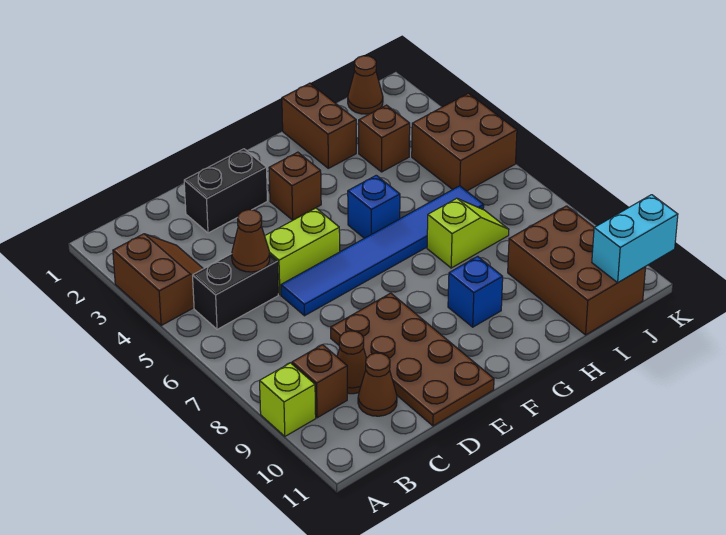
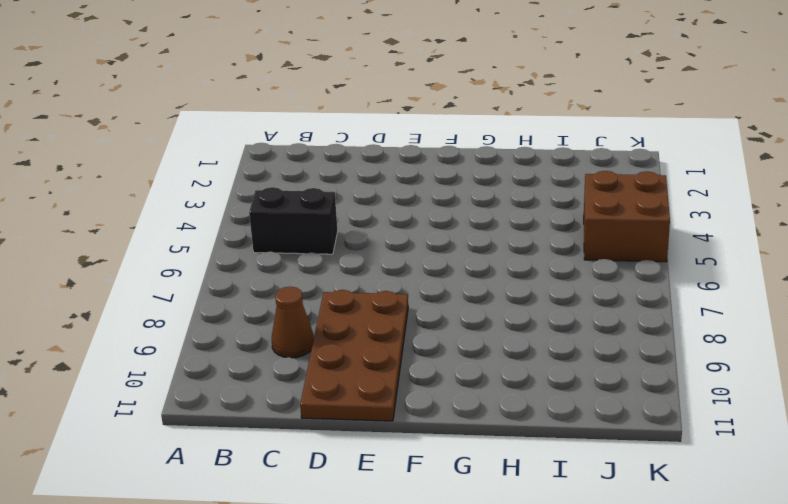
none -> brown 2x2 slope [113,234,203,325]
none -> lime 1x1 brick [260,363,316,436]
none -> brown 1x1 brick [292,345,347,418]

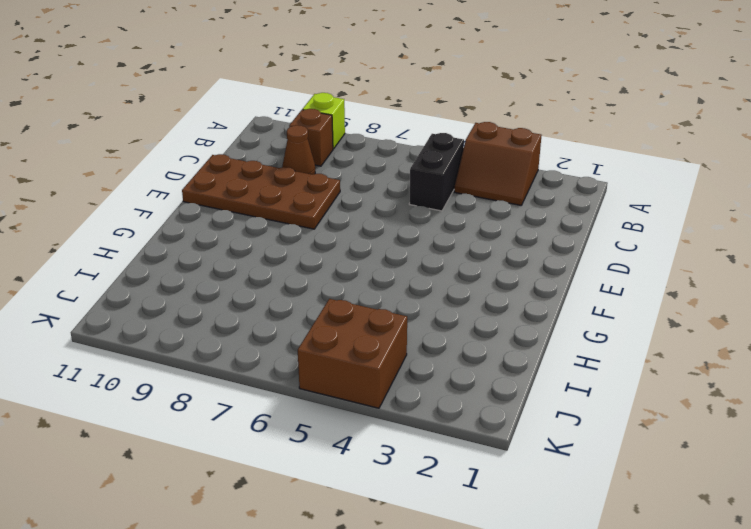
none -> brown 1x1 cone [358,353,397,416]
none -> black 1x2 brick [184,149,267,233]
none -> lime 1x2 brick [265,208,340,294]

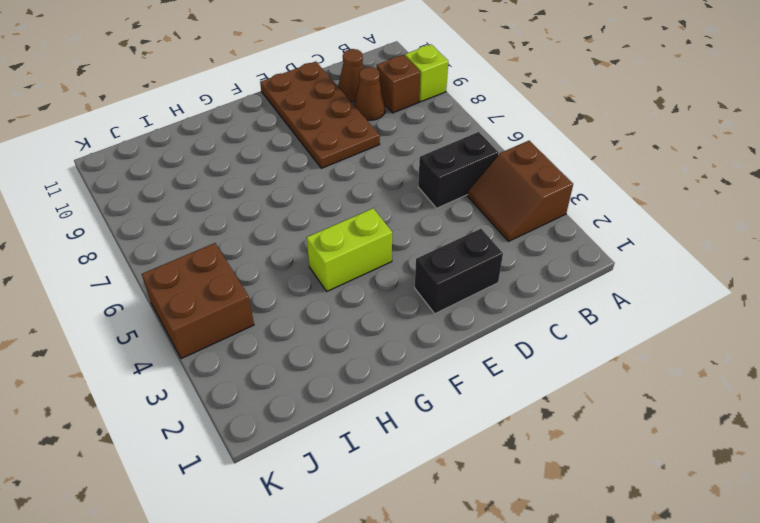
lime 1x2 brick [306,208,392,291] -> lime 1x2 brick moved to [265,208,340,294]
none -> blue 1x6 tile [281,186,484,316]
none -> brown 1x1 brick [269,152,321,220]
none -> blue 1x1 brick [348,175,400,238]

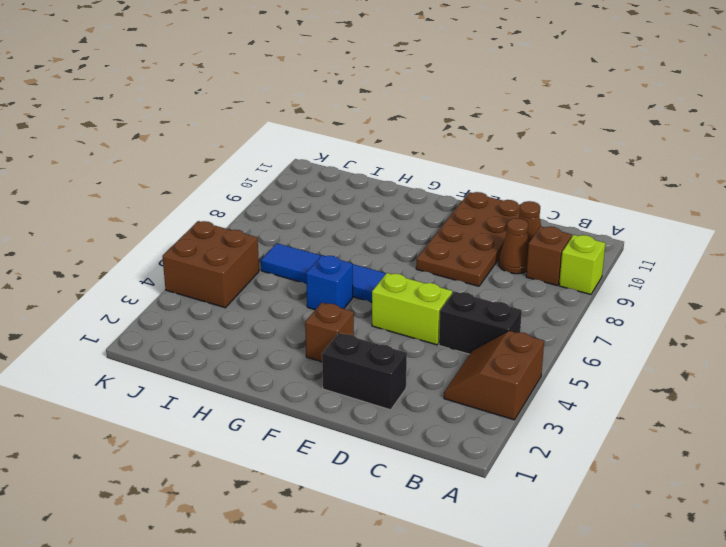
none -> blue 1x1 brick [448,256,503,327]
none -> brown 1x2 brick [282,83,356,168]
none -> lime 1x2 slope [427,198,509,268]

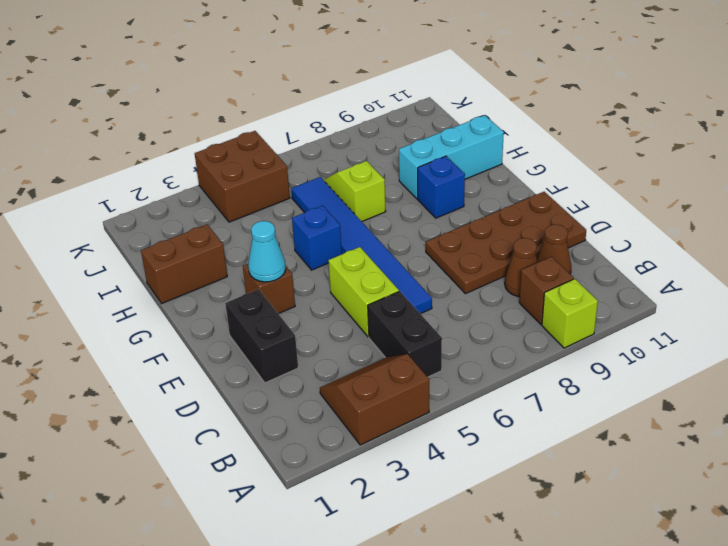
cyan 1x1 cone [248,221,286,282] -> none
cyan 1x3 brick [399,115,504,199] -> none
none -> brown 1x1 brick [359,105,410,172]
none -> brown 2x3 brick [508,206,646,335]
none -> brown 1x1 cone [348,56,383,114]

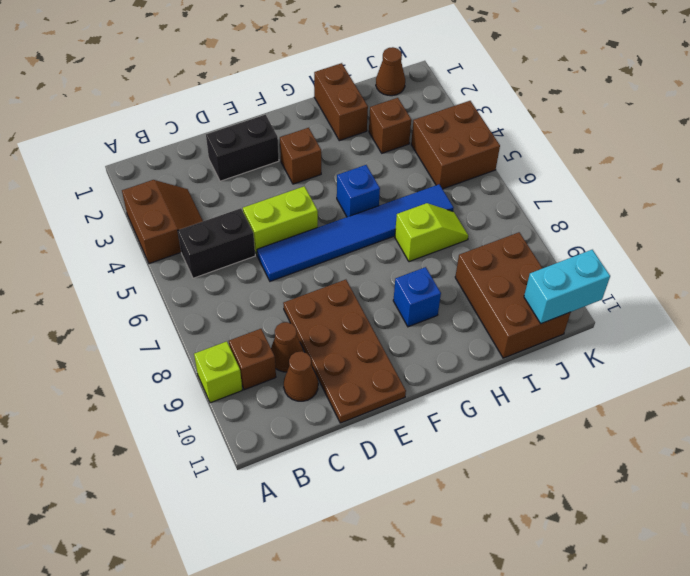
none -> brown 1x1 cone [232,210,270,272]

